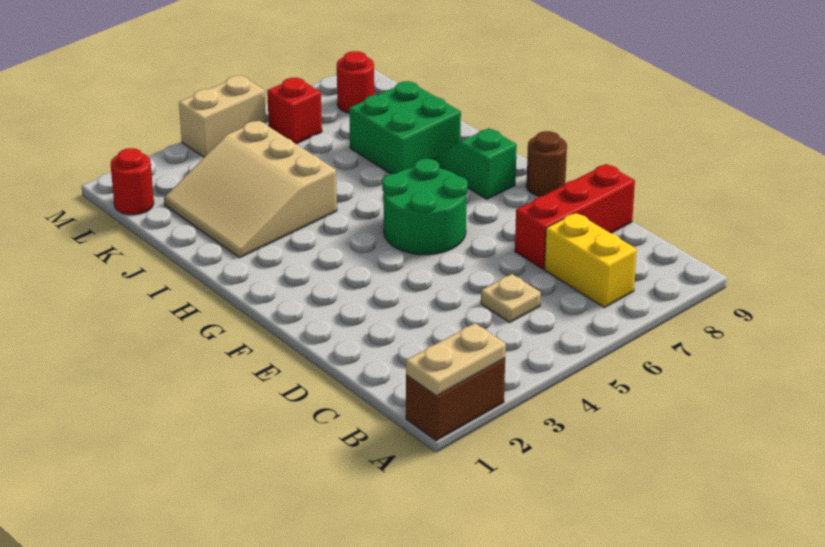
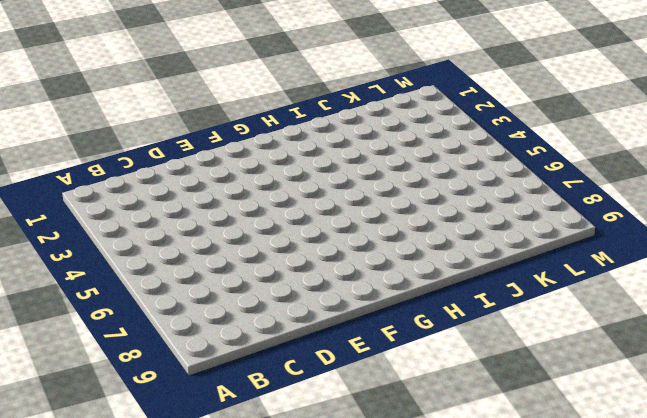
none -> brown 1x2 brick [406,358,505,441]
none -> yellow 1x2 brick [544,213,637,308]
none -> tan 1x1 plate [481,274,541,322]

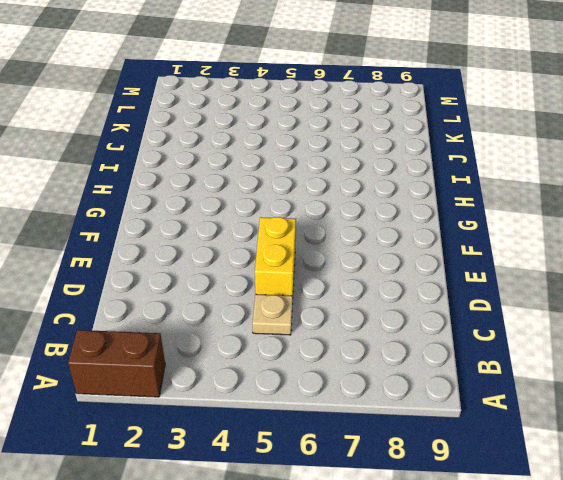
yellow 1x2 brick [255,217,296,304] -> yellow 1x2 brick moved to [544,213,637,308]
none -> red 1x3 brick [515,164,635,269]
none -> green 2x2 round brick [382,159,468,255]
none -> brown 1x1 round brick [526,131,567,196]

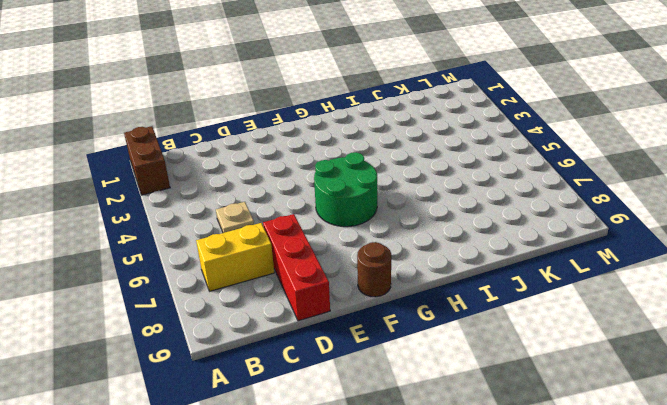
none -> green 1x2 slope [433,128,517,199]
none -> tan 3x3 slope [164,121,337,258]
none -> green 2x2 brick [349,81,461,174]

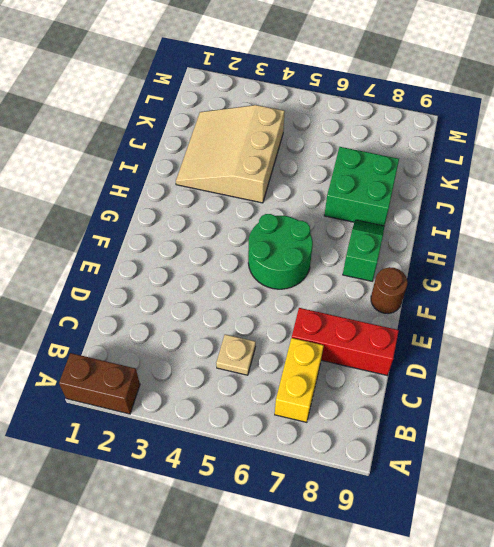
none -> red 1x1 round brick [111,148,154,215]
none -> red 1x1 brick [267,78,322,144]
none -> red 1x1 round brick [337,51,374,113]

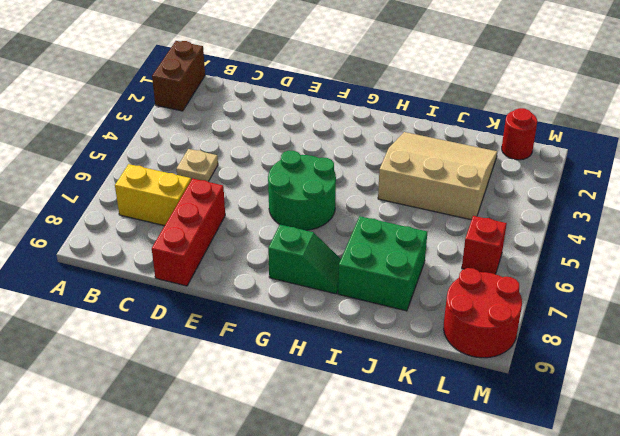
red 2x2 round brick [444,268,522,358] -> red 1x1 round brick [337,51,374,113]
none -> brown 1x1 round brick [526,131,567,196]
none -> tan 1x2 brick [179,76,266,157]
none -> tan 1x2 plate [406,323,506,396]

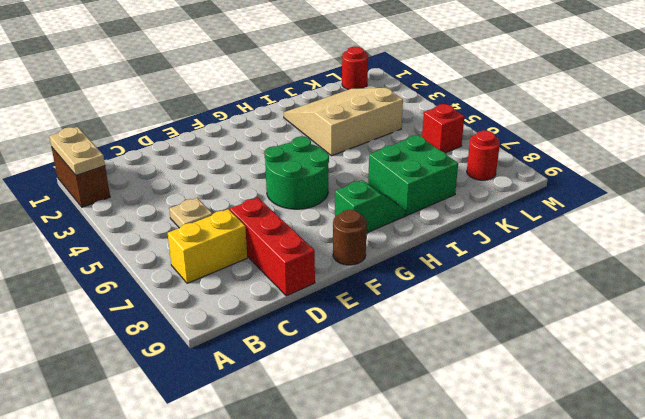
none -> tan 1x2 brick [179,76,266,157]

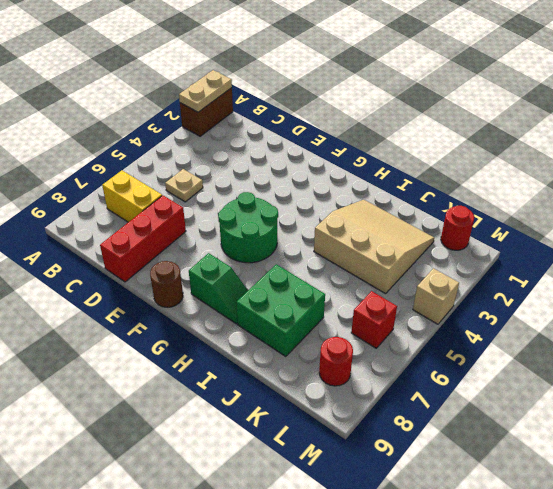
tan 1x1 brick [413,268,459,324] -> tan 1x2 brick [179,76,266,157]

